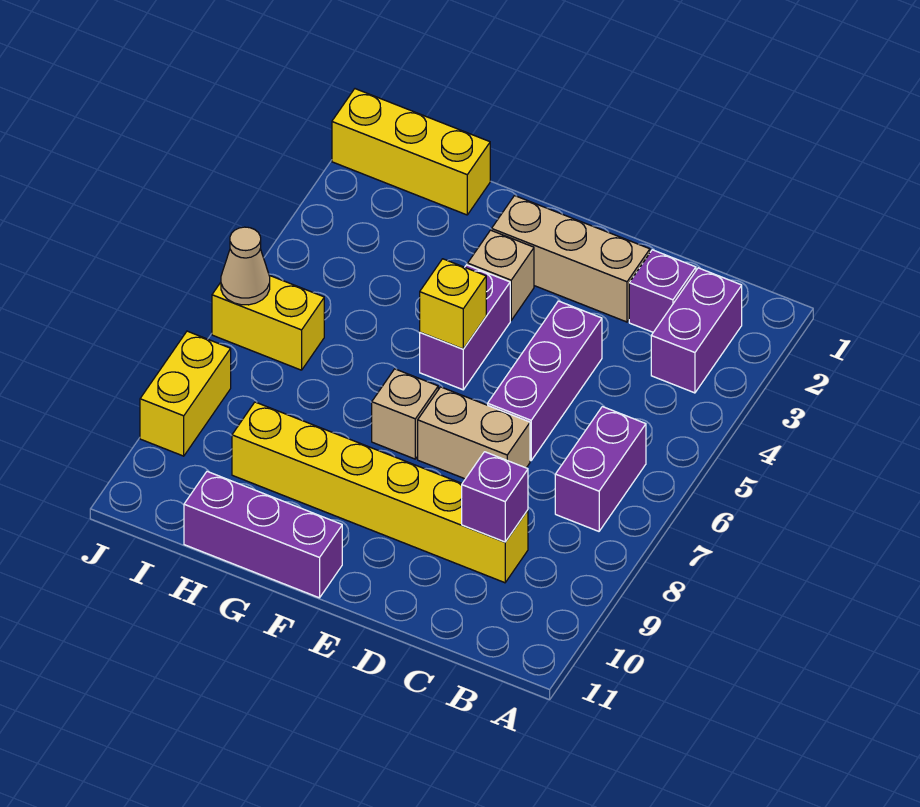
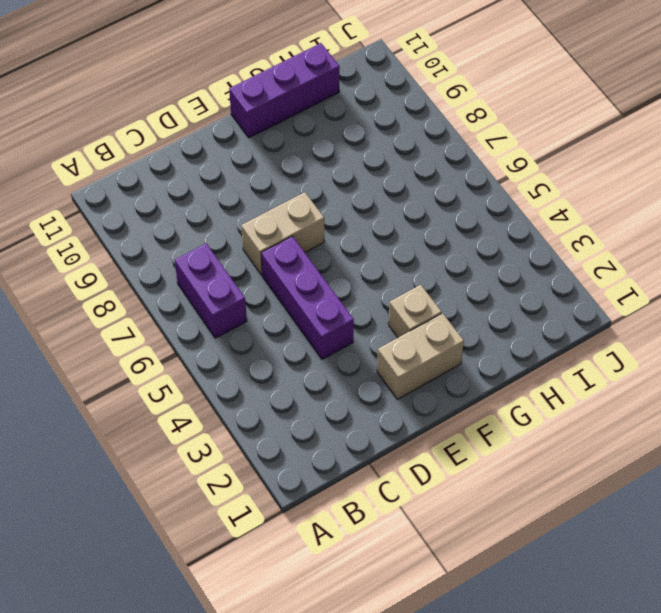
tan 1x2 brick [377,313,464,399] -> tan 1x3 brick [492,196,650,322]
none -> purple 1x2 brick [651,268,742,393]
none -> purple 1x1 brick [629,250,696,332]
none -> yellow 1x6 brick [232,402,528,583]

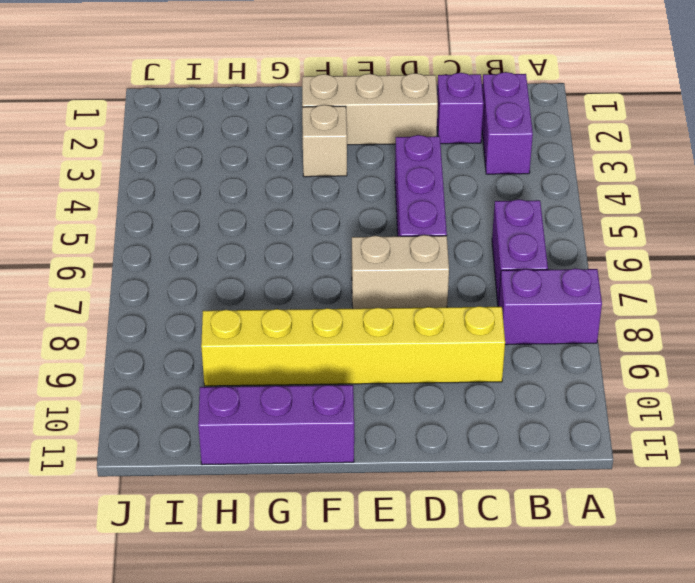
purple 1x2 brick [498,268,602,345] -> purple 1x2 brick turned to [420,265,510,390]
none -> tan 1x1 brick [372,369,438,459]
none -> yellow 1x3 brick [332,89,490,215]
none -> yellow 1x2 brick [212,276,324,370]

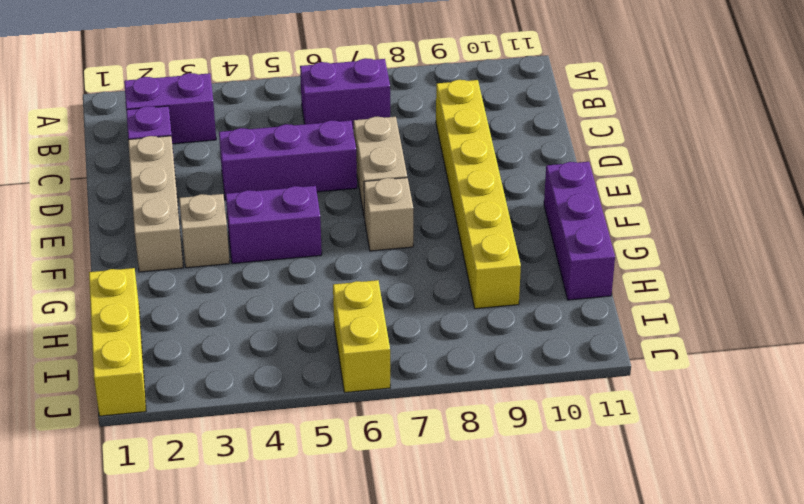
none -> yellow 1x2 brick [140,331,231,456]
none -> purple 1x1 brick [462,452,528,542]
none -> yellow 1x1 brick [420,259,486,349]

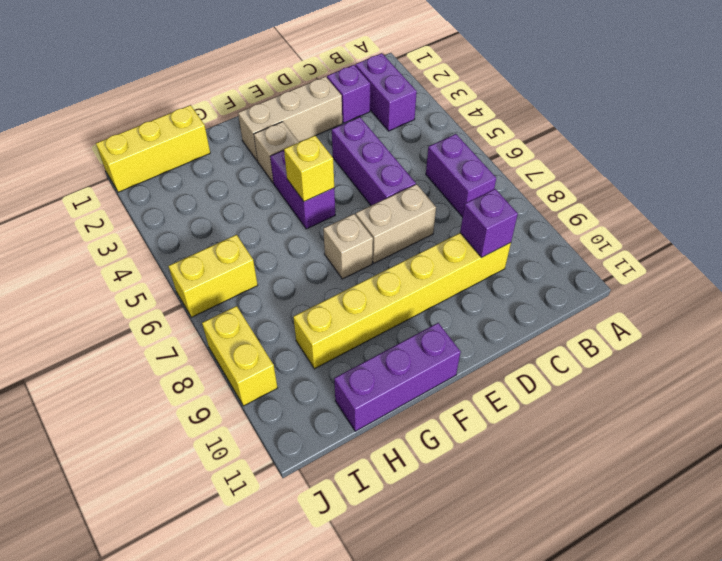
none -> tan 1x1 cone [221,227,270,305]

